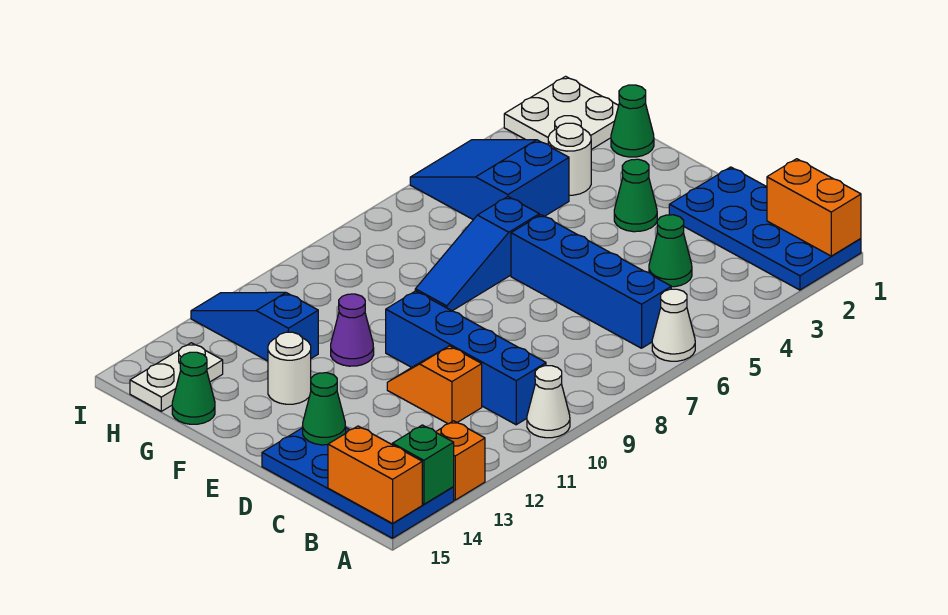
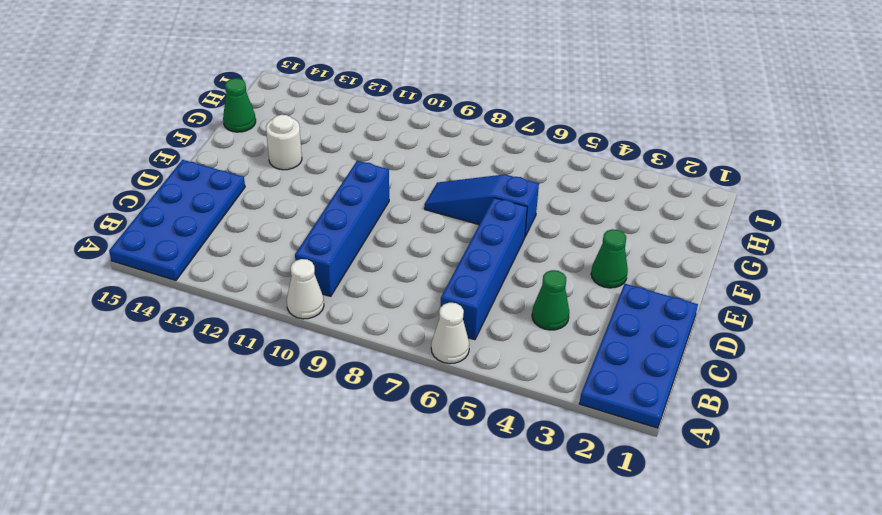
none -> orange 1x1 brick [436,421,485,500]
none -> orange 1x2 slope [387,346,482,424]
none -> purple 1x1 cone [331,294,374,366]

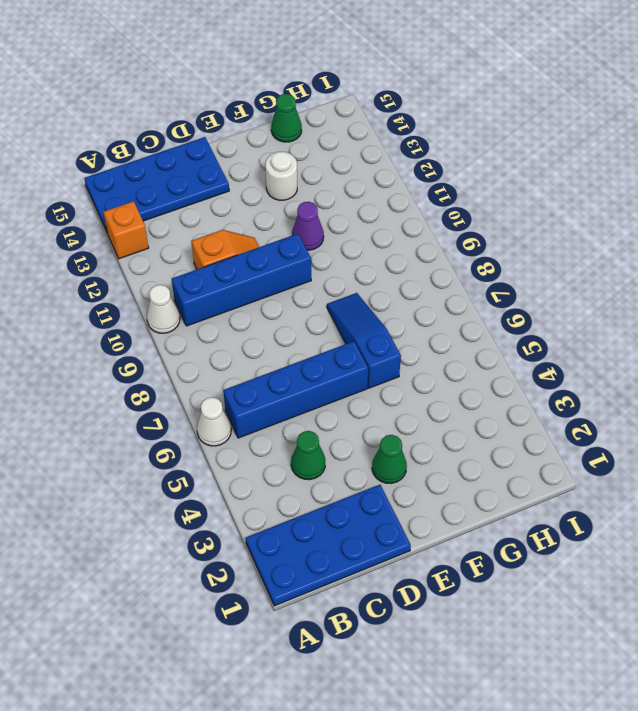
none -> green 1x1 cone [611,85,654,157]
none -> white 1x1 round brick [548,123,591,195]
none -> blue 2x3 slope [410,140,569,220]

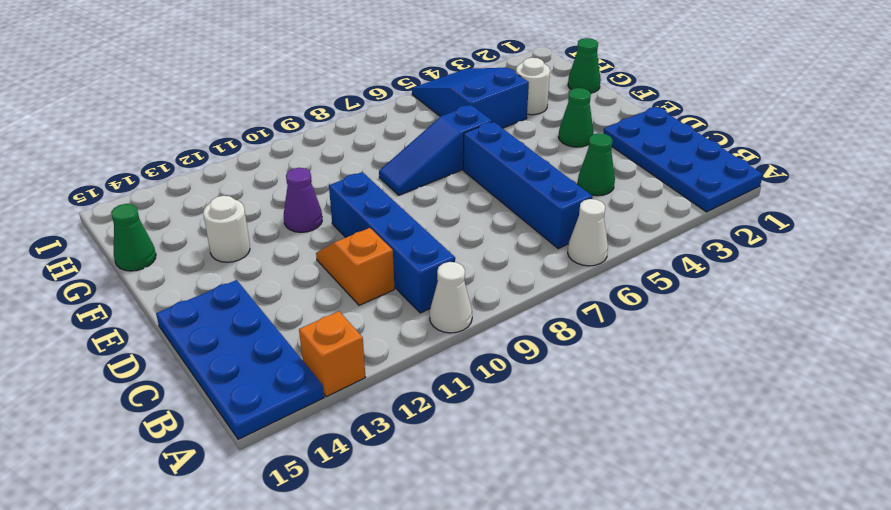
none -> blue 1x3 slope [191,292,318,361]
none -> white 2x2 plate [504,76,619,150]
none -> white 1x2 plate [130,343,223,411]

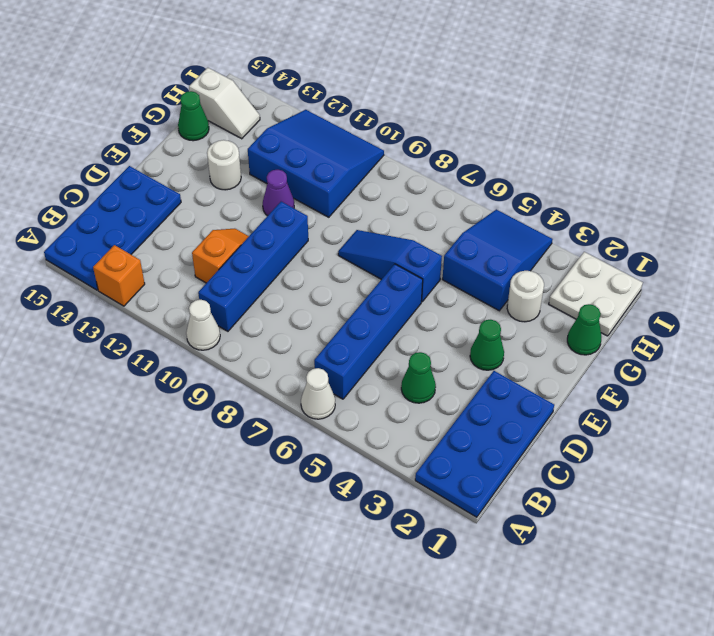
blue 3x3 slope [248,110,384,217] -> blue 1x3 slope [191,292,318,361]
white 1x2 slope [189,68,260,139] -> white 1x2 plate [130,343,223,411]
none -> orange 1x2 brick [767,159,861,256]
none -> green 1x1 brick [392,425,454,504]
none -> orange 1x2 brick [328,426,422,523]

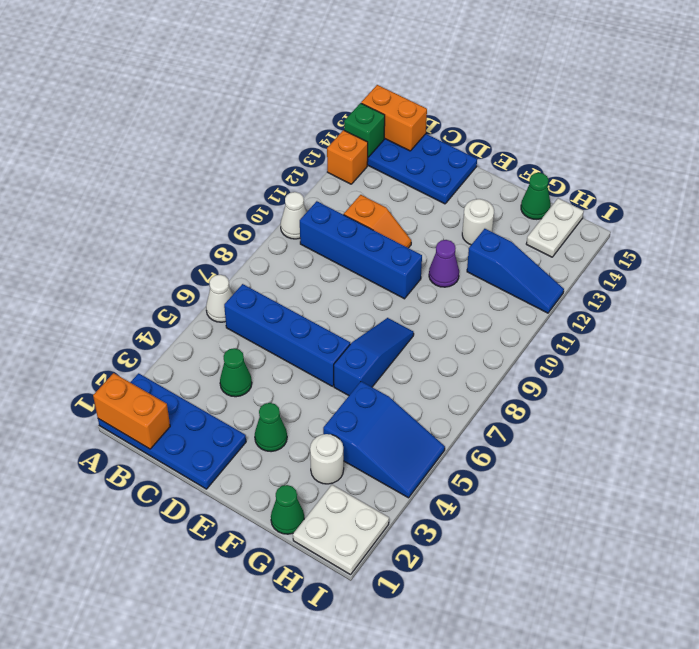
none -> green 1x1 cone [303,373,346,445]

